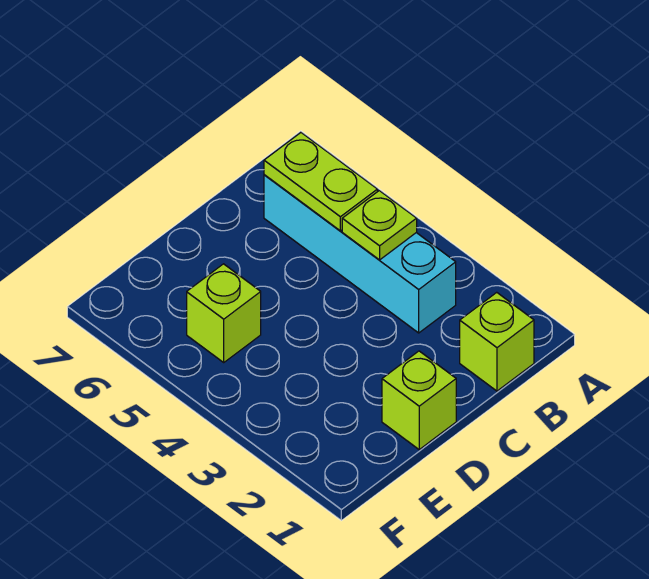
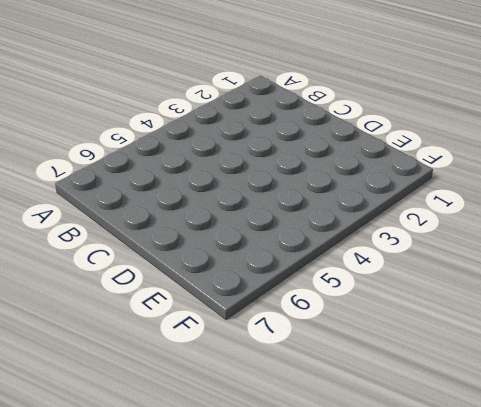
none -> lime 1x1 brick [460,292,534,391]
none -> cyan 1x4 brick [264,175,456,333]

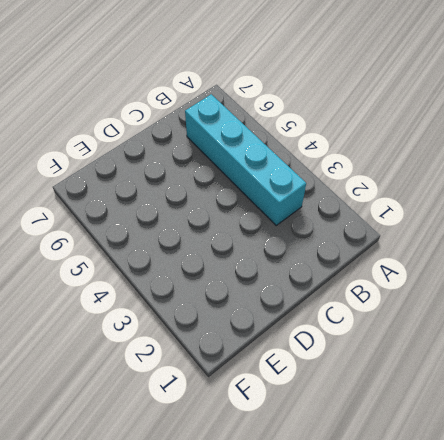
none -> lime 1x1 brick [460,292,534,391]
none -> lime 1x1 brick [382,351,456,449]

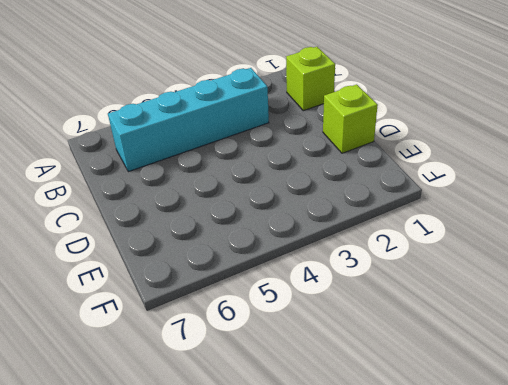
none -> lime 1x1 brick [187,264,261,362]
none -> lime 1x1 plate [342,191,417,260]

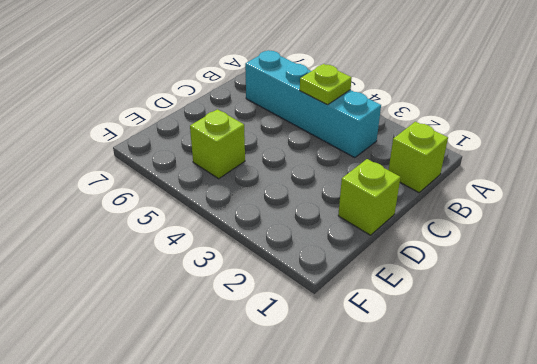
none -> lime 1x2 plate [264,133,377,231]

